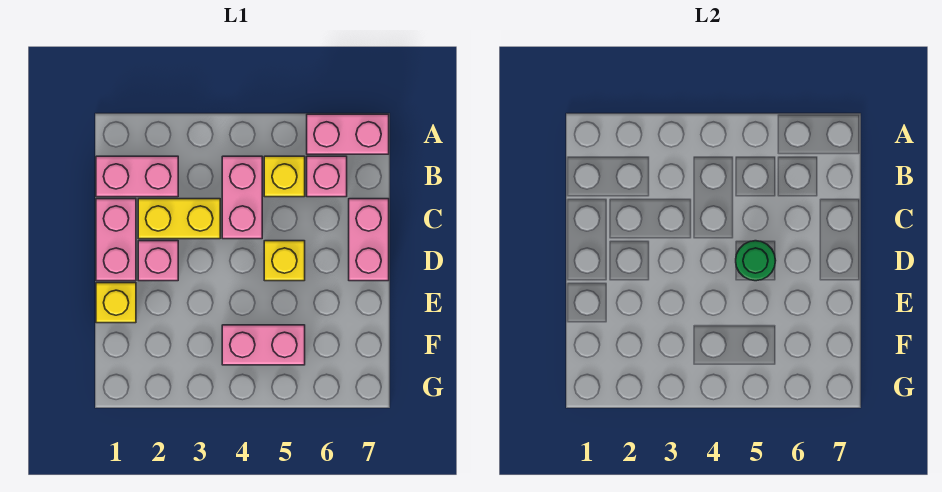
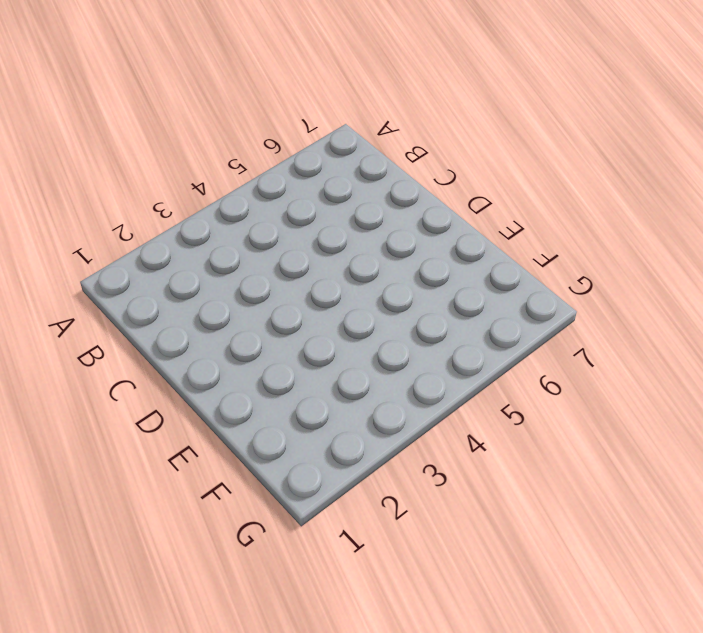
none -> pink 1x2 brick [307,114,389,154]
none -> pink 1x2 brick [96,156,178,197]
none -> pink 1x2 brick [222,156,262,239]

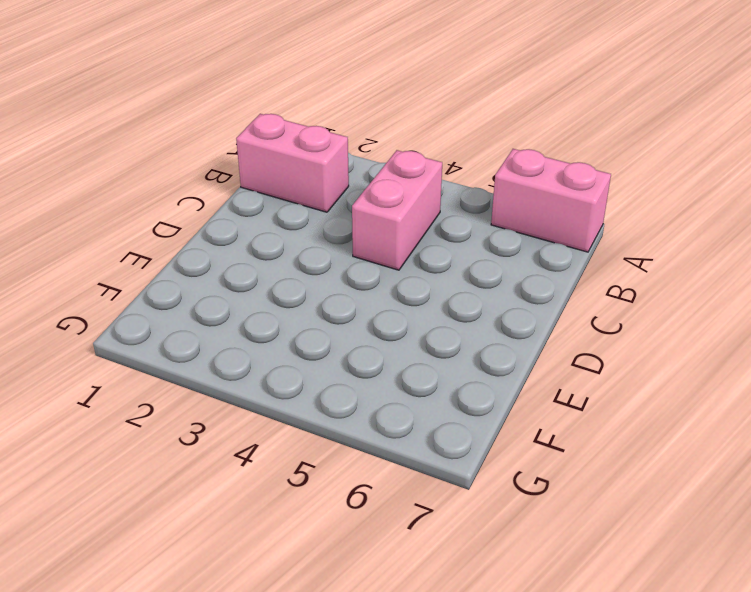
none -> yellow 1x1 brick [264,156,305,197]
none -> pink 1x1 brick [307,156,347,197]
none -> pink 1x2 brick [96,199,136,281]

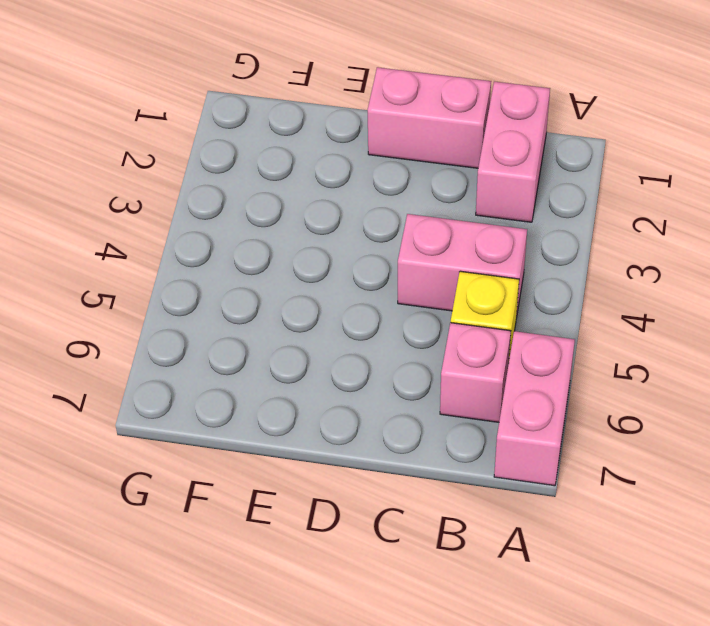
none -> yellow 1x2 brick [138,199,220,239]
none -> pink 1x2 brick [349,199,389,281]
none -> pink 1x1 brick [138,241,178,281]

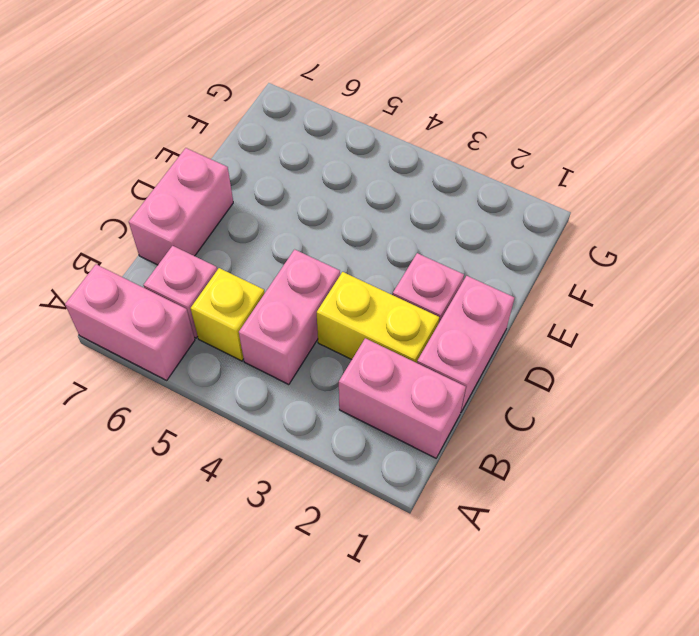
none -> yellow 1x1 brick [264,241,305,281]
none -> yellow 1x1 brick [96,283,136,323]
none -> pink 1x2 brick [222,325,305,365]

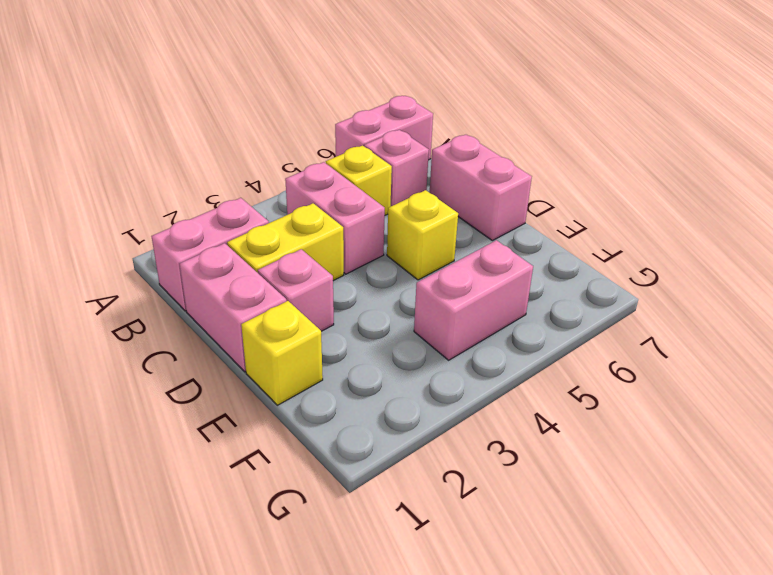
none -> green 1x1 round brick [736,241,776,281]

